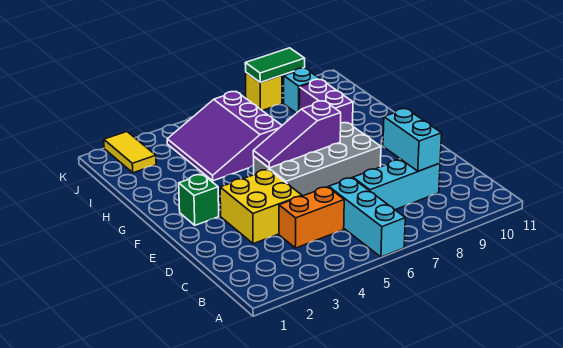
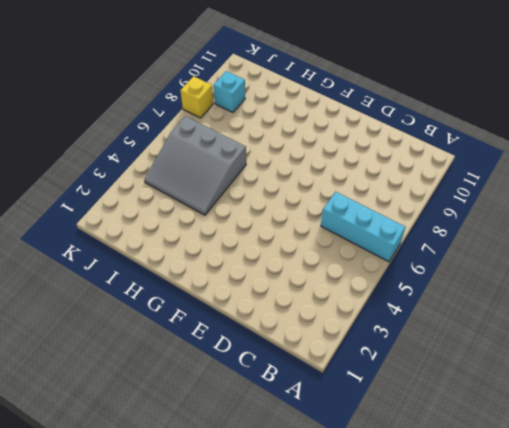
grey 3x3 slope [144,116,246,215] -> purple 3x3 slope [167,92,282,181]
none -> orange 1x2 brick [279,187,344,248]
none -> cyan 1x3 brick [353,159,440,210]
none -> yellow 2x2 brick [220,170,302,244]

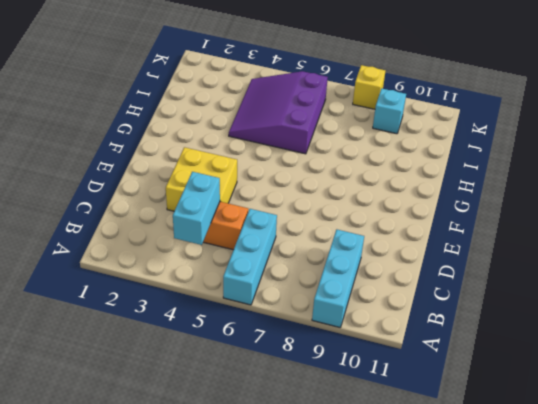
cyan 1x3 brick [312,230,364,327] -> cyan 1x3 brick turned to [353,159,440,210]
cyan 1x2 brick [173,172,220,245] -> cyan 1x2 brick moved to [383,109,442,171]
none -> grey 2x4 brick [254,123,381,196]
none -> green 1x1 brick [179,174,219,225]
none -> purple 1x2 brick [299,79,353,126]

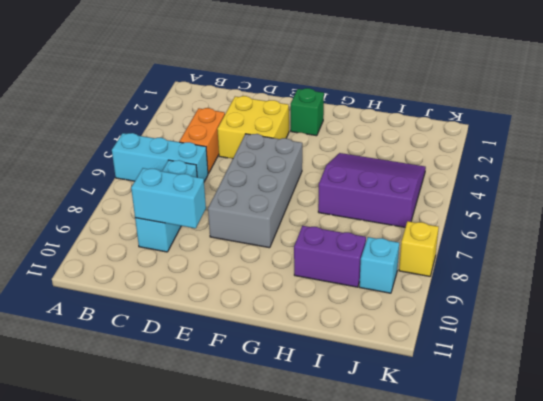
none -> yellow 1x2 tile [104,132,156,173]
none -> purple 1x3 slope [253,101,341,168]
none -> green 1x2 tile [245,48,305,82]

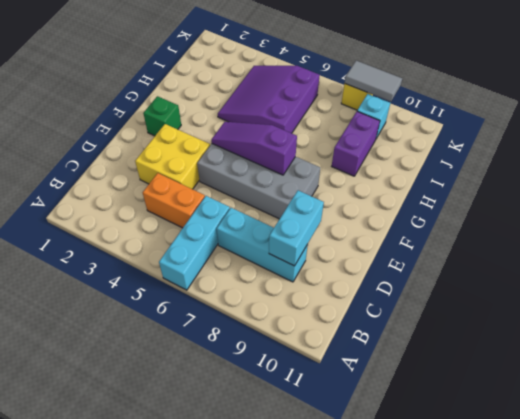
grey 1x2 tile [345,61,402,102] -> green 1x2 tile [245,48,305,82]
none -> yellow 1x2 tile [104,132,156,173]

